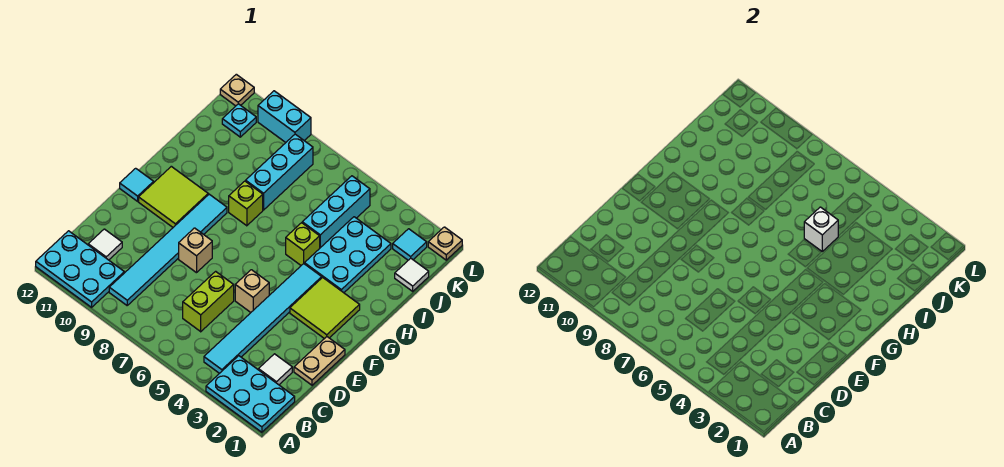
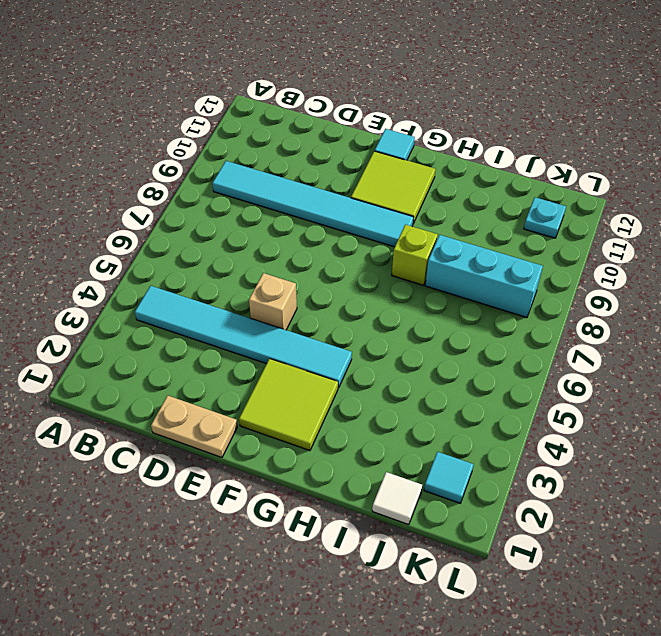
none -> cyan 2x3 plate [206,356,295,432]
none -> cyan 2x3 plate [36,231,124,307]
none -> white 1x1 tile [258,354,292,385]

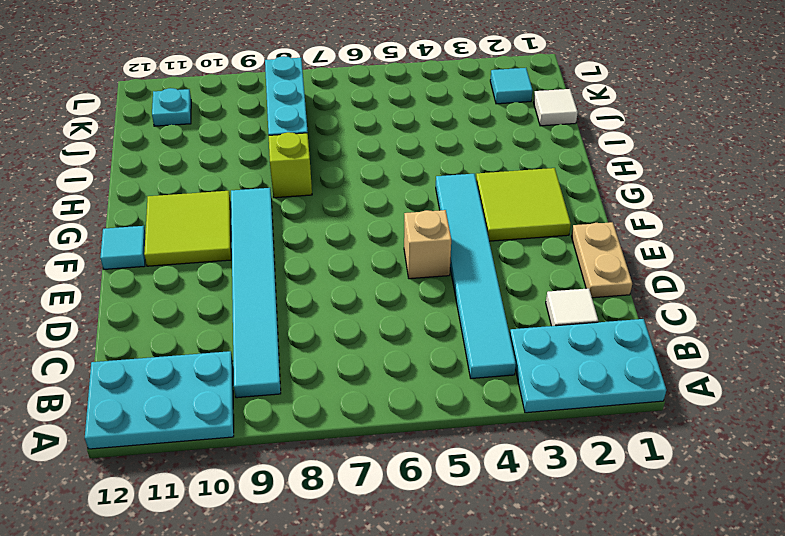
none -> lime 1x2 brick [183,271,234,332]
none -> white 1x1 tile [88,229,122,260]
none -> tan 1x1 brick [179,228,212,273]

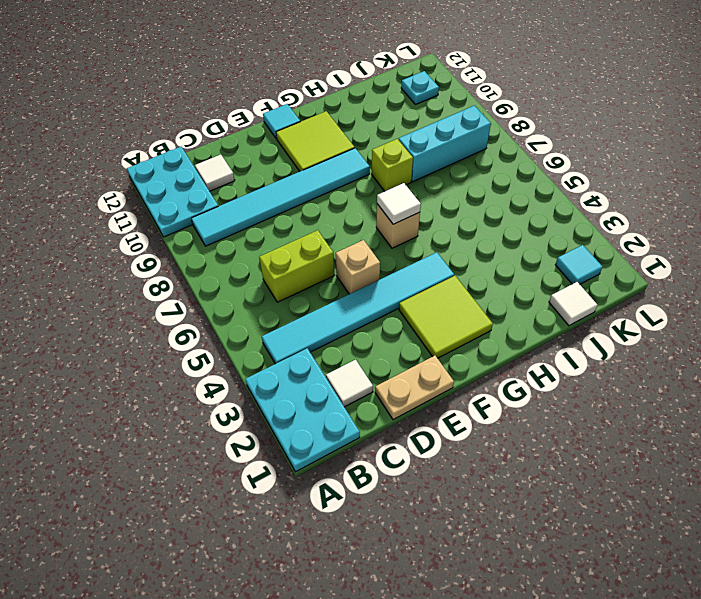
tan 1x1 brick [376,204,420,248] -> tan 1x1 brick moved to [179,228,212,273]
white 1x1 tile [377,183,421,224] -> none
none -> cyan 2x3 plate [304,217,391,293]
none -> lime 1x1 brick [286,223,320,265]
none -> cyan 1x3 brick [302,176,370,248]

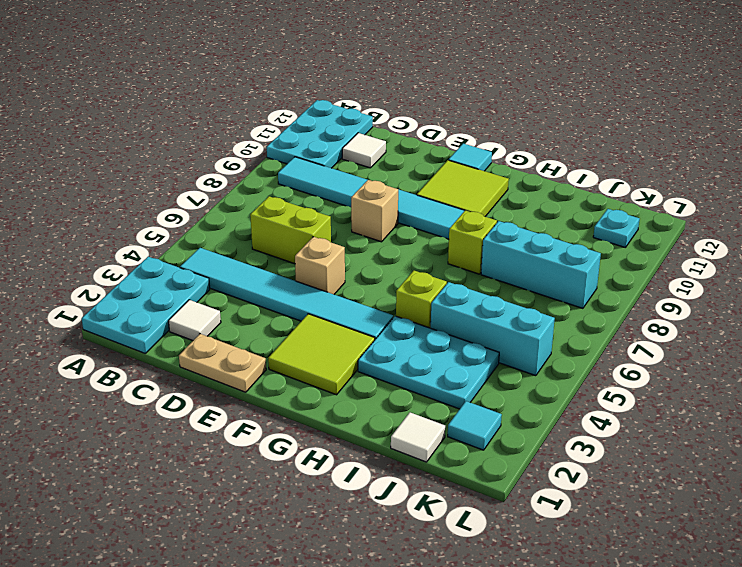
none -> tan 1x1 plate [428,227,462,260]
none -> cyan 1x2 brick [258,91,311,142]
none -> tan 1x1 plate [220,74,254,106]

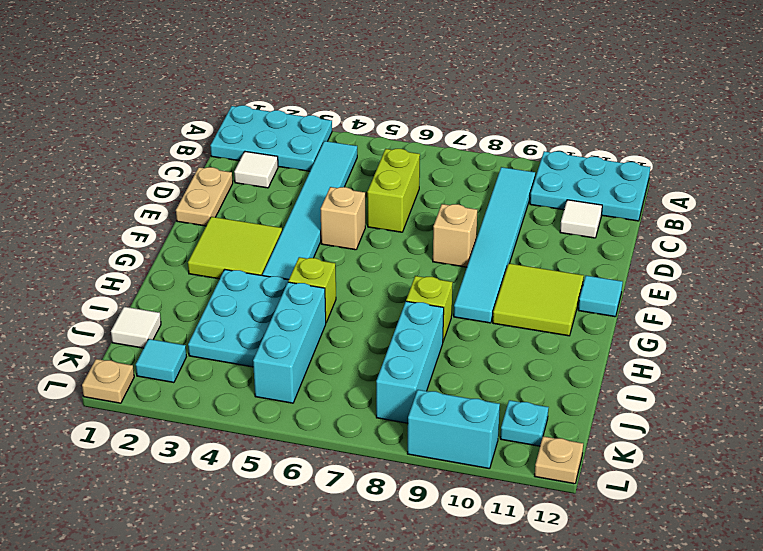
none -> white 1x1 brick [804,207,838,251]

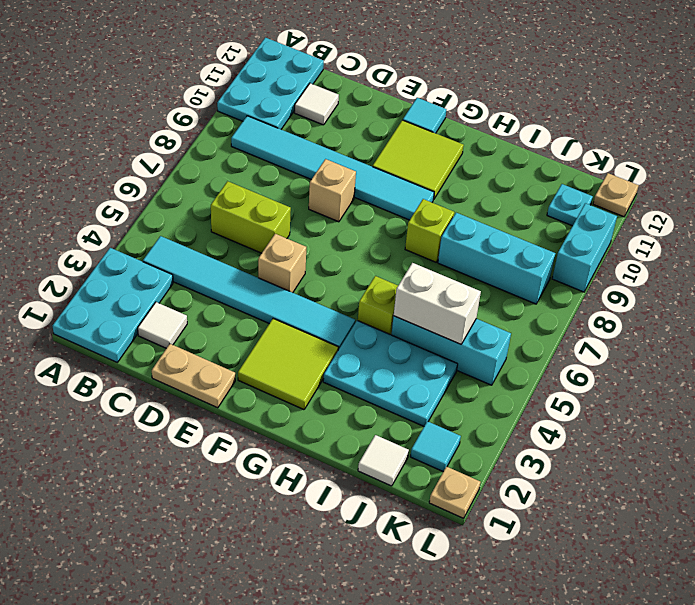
white 1x2 brick [394,263,481,344] -> white 1x1 brick [804,207,838,251]

